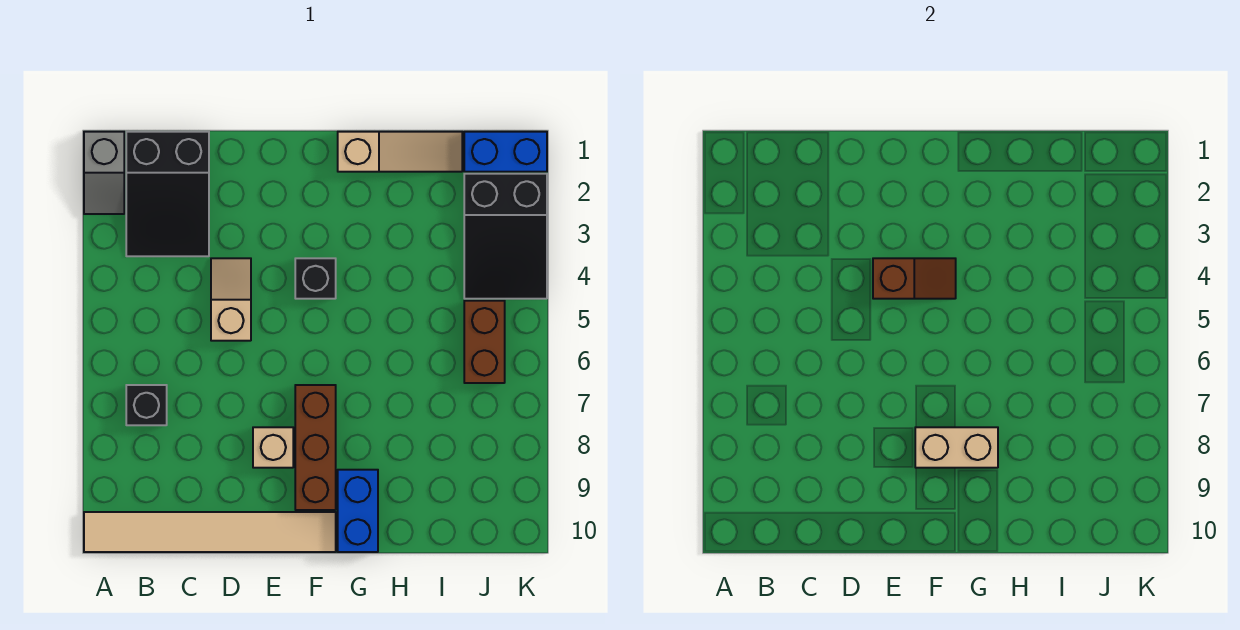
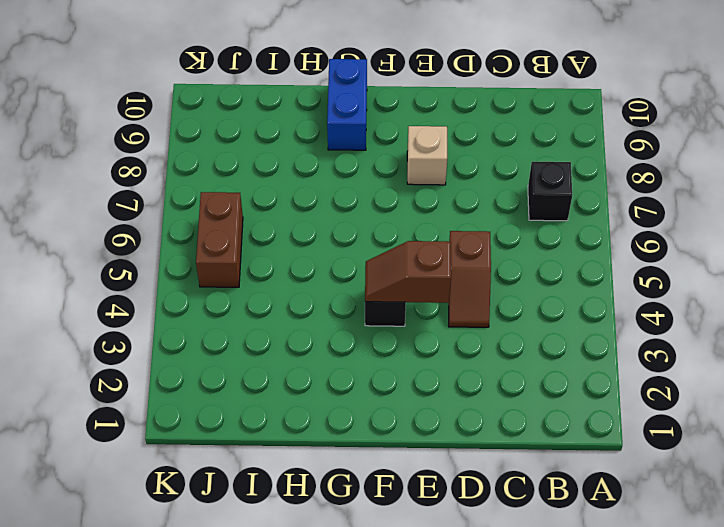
brown 1x2 slope [449,231,491,327] -> tan 1x2 slope [211,258,251,341]
none -> grey 1x2 slope [84,132,124,214]
none -> tan 1x6 tile [84,512,336,552]
none -> black 2x3 slope [126,132,209,256]

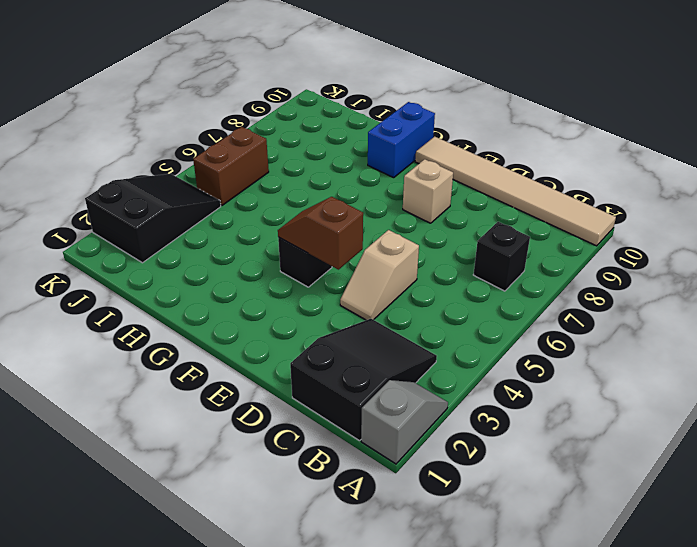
none -> brown 1x3 brick [295,385,336,510]
none -> tan 1x3 slope [338,132,462,172]
none -> blue 1x2 brick [464,132,547,172]

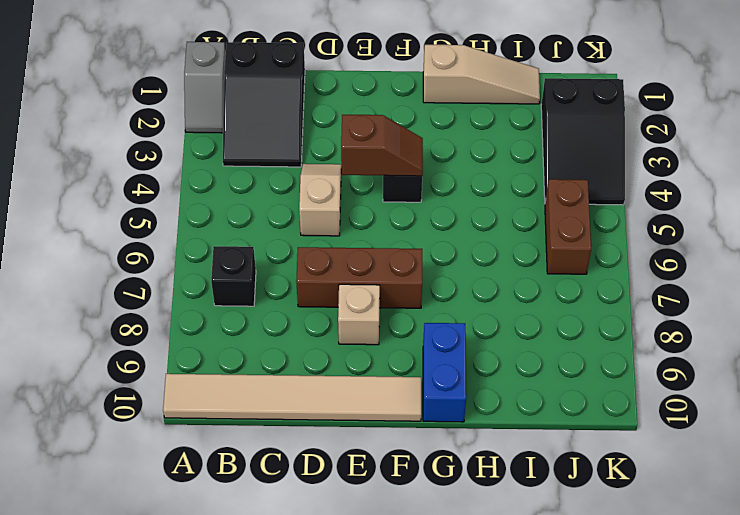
brown 1x3 brick [296,247,422,308] -> brown 1x3 brick turned to [295,385,336,510]
none -> blue 1x2 brick [464,132,547,172]
none -> tan 1x2 brick [915,427,998,468]

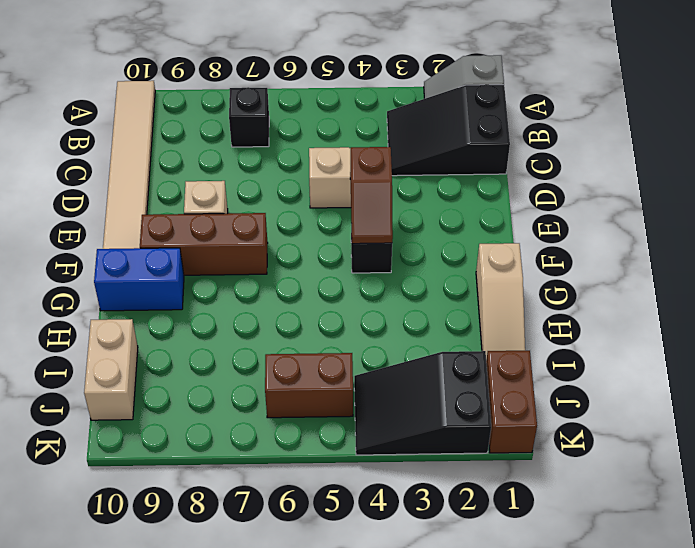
tan 1x2 brick [84,319,138,420] -> tan 1x2 brick moved to [915,427,998,468]
brown 1x2 brick [486,351,537,453] -> blue 1x2 brick [464,132,547,172]

